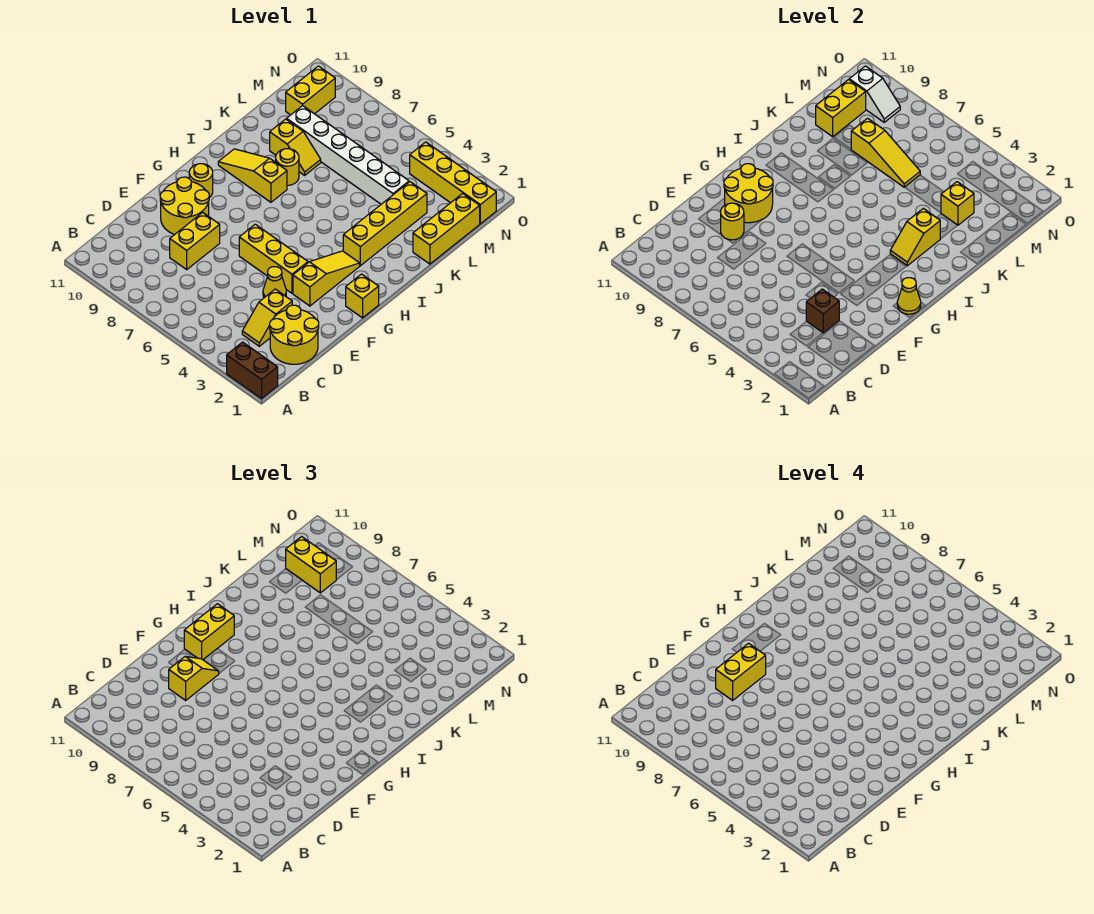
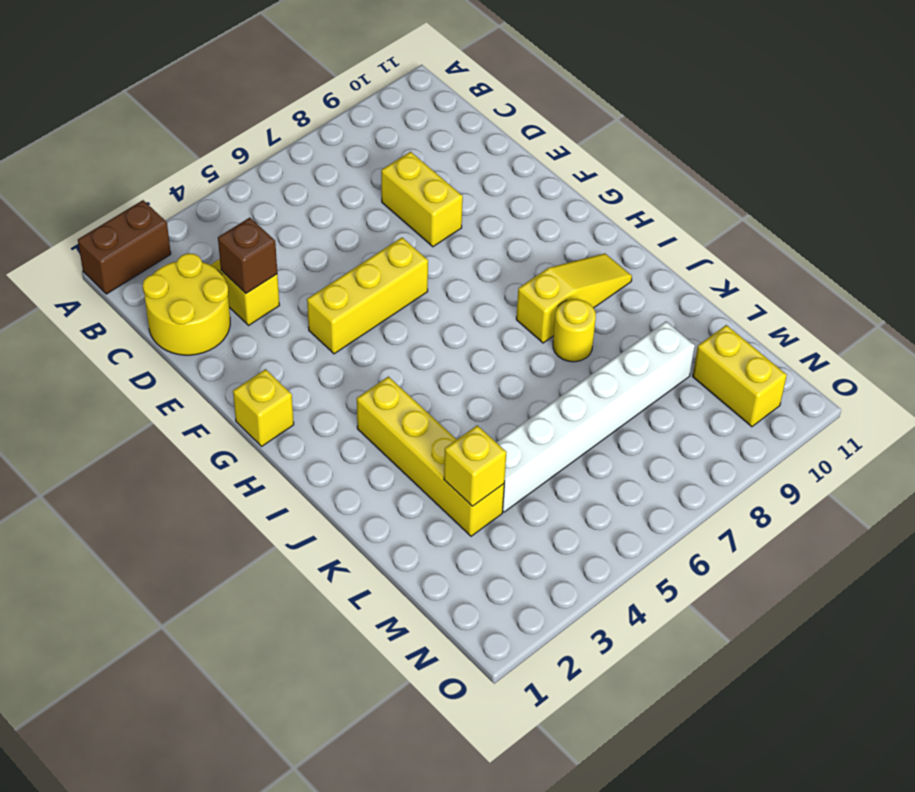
none -> yellow 1x1 cone [263,267,286,298]
none -> yellow 2x2 round brick [160,177,209,235]
none -> yellow 1x3 slope [293,251,360,306]
none -> yellow 1x1 round brick [189,164,213,198]

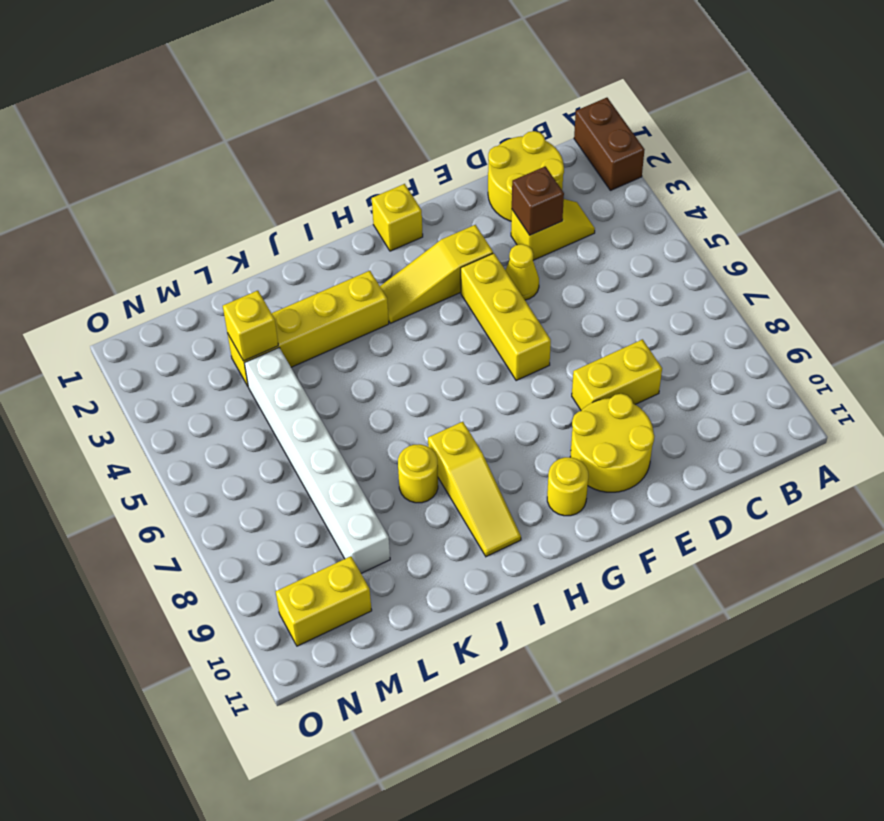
none -> yellow 1x3 brick [413,193,480,264]
none -> yellow 1x2 slope [270,119,321,175]
none -> yellow 1x4 brick [410,142,496,224]
none -> yellow 1x1 round brick [721,203,744,240]

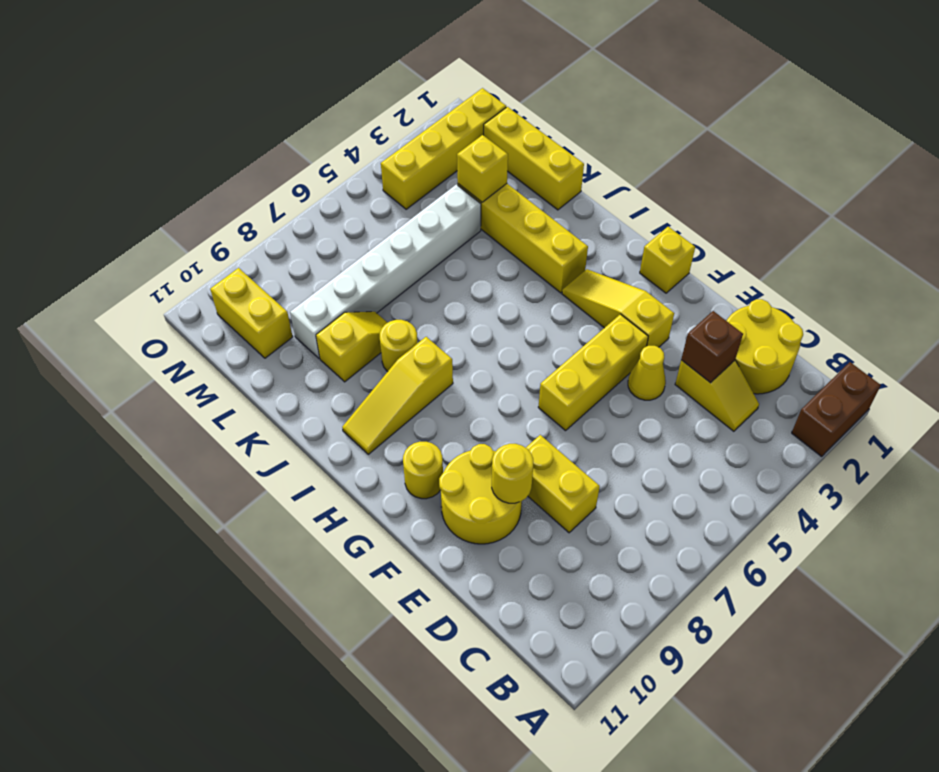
none -> yellow 2x2 round brick [724,164,773,223]
none -> yellow 1x1 cone [897,278,921,314]
none -> yellow 1x2 slope [890,208,940,266]
none -> yellow 1x3 slope [851,118,920,187]

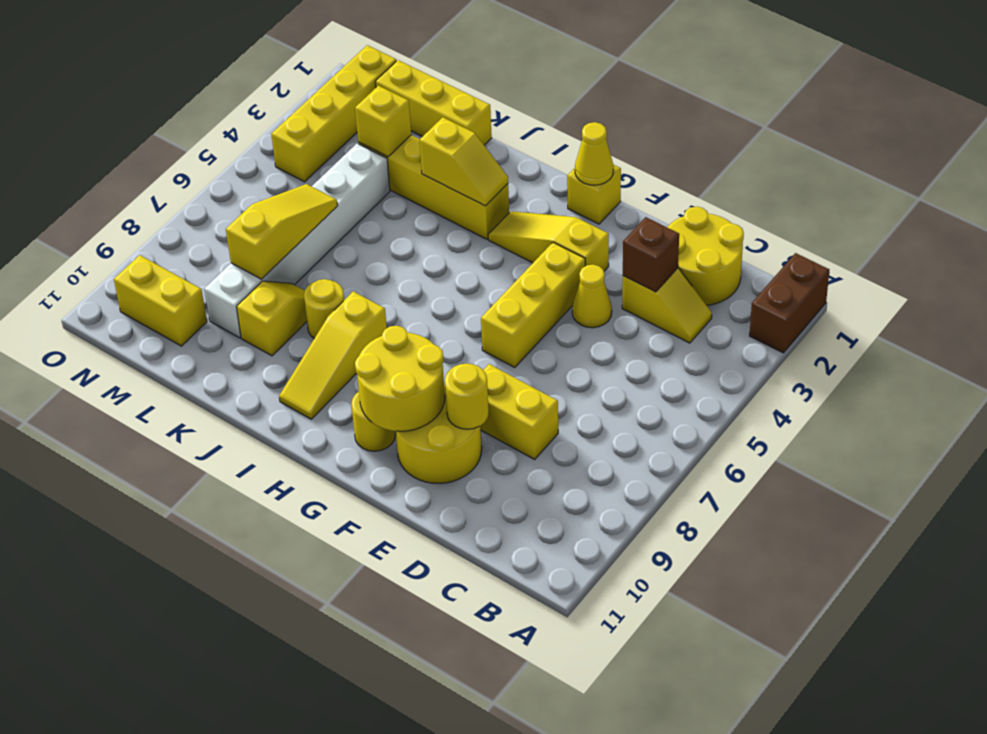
none -> yellow 1x2 brick [816,80,866,137]
none -> white 1x2 slope [849,66,900,122]
none -> yellow 1x2 slope [169,656,219,700]
none -> yellow 1x2 brick [184,604,234,660]

